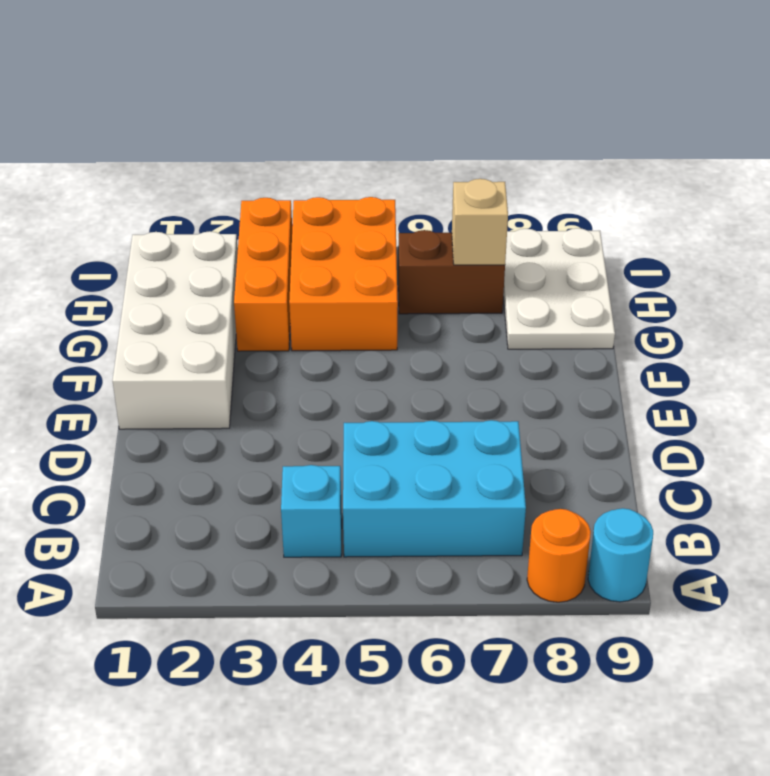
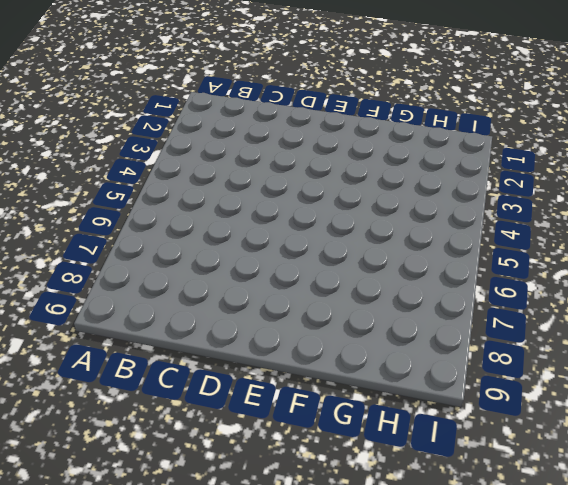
none -> orange 1x1 round brick [527,509,591,602]
none -> cyan 1x1 round brick [588,508,653,602]

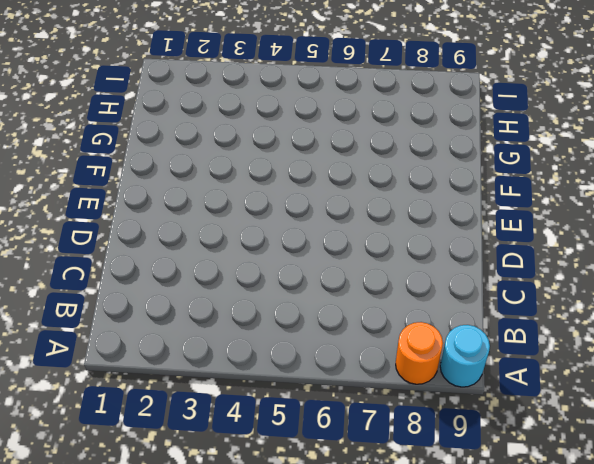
none -> cyan 1x1 brick [281,465,342,557]
none -> cyan 2x3 brick [343,420,526,557]

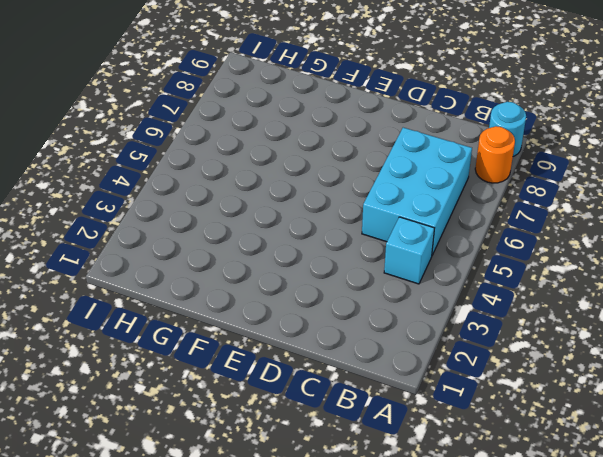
none -> white 2x4 brick [113,231,238,429]
none -> orange 1x3 brick [234,198,292,351]

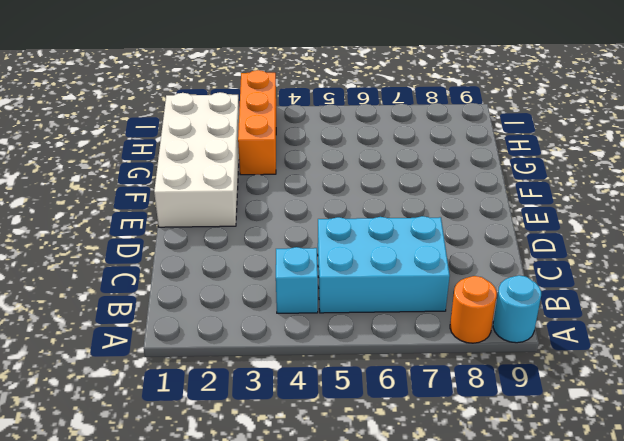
none -> orange 2x3 brick [289,197,398,351]
none -> white 2x3 plate [503,228,615,349]

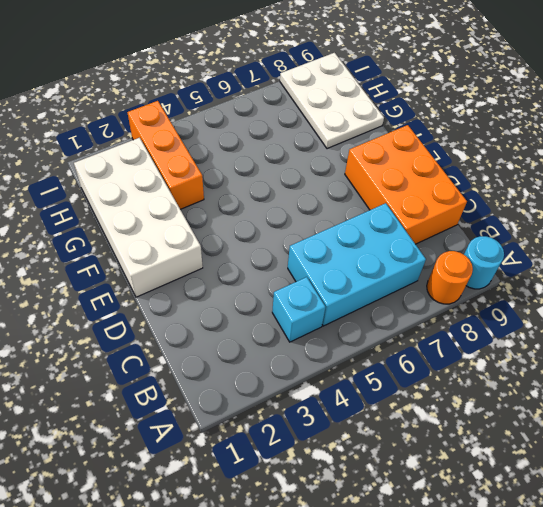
orange 2x3 brick [345,125,467,244] -> orange 2x3 brick moved to [289,197,398,351]
none -> brown 1x2 brick [398,230,505,314]
none -> tan 1x1 brick [452,179,508,265]

